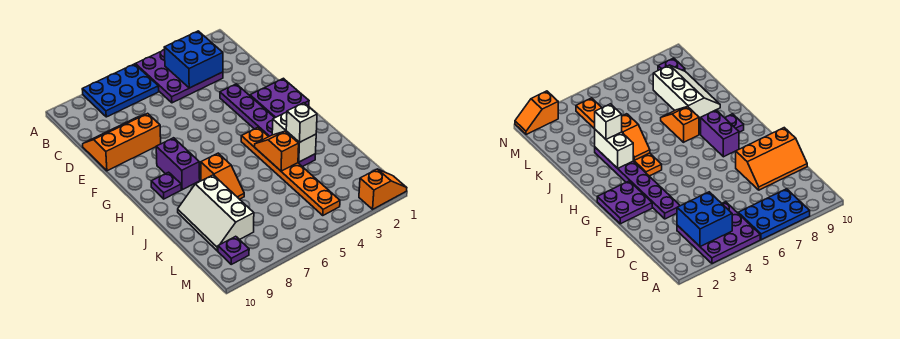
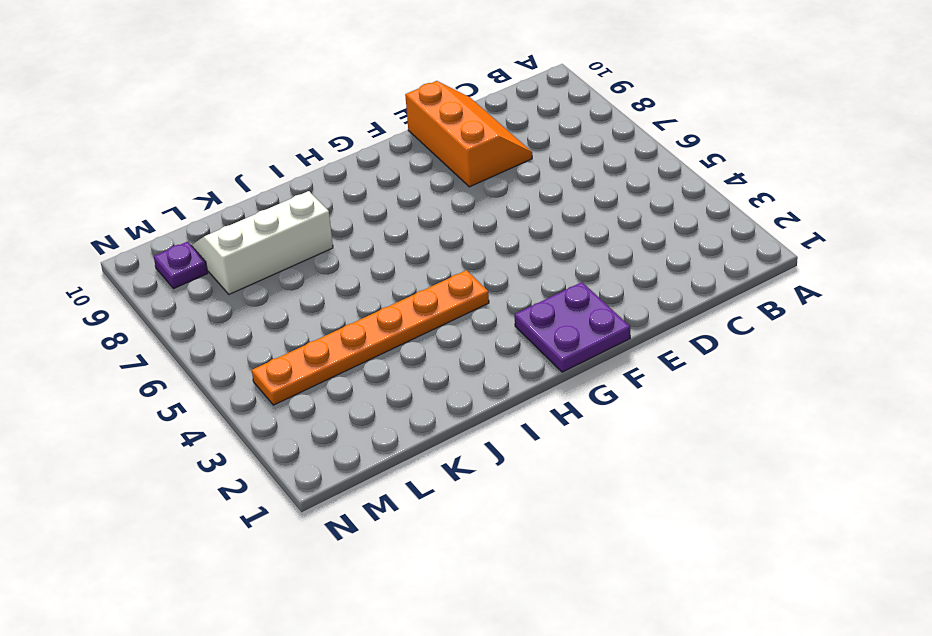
none -> purple 3x3 plate [135,50,223,103]
none -> blue 2x3 plate [82,64,159,117]
none -> purple 1x6 plate [220,84,316,167]

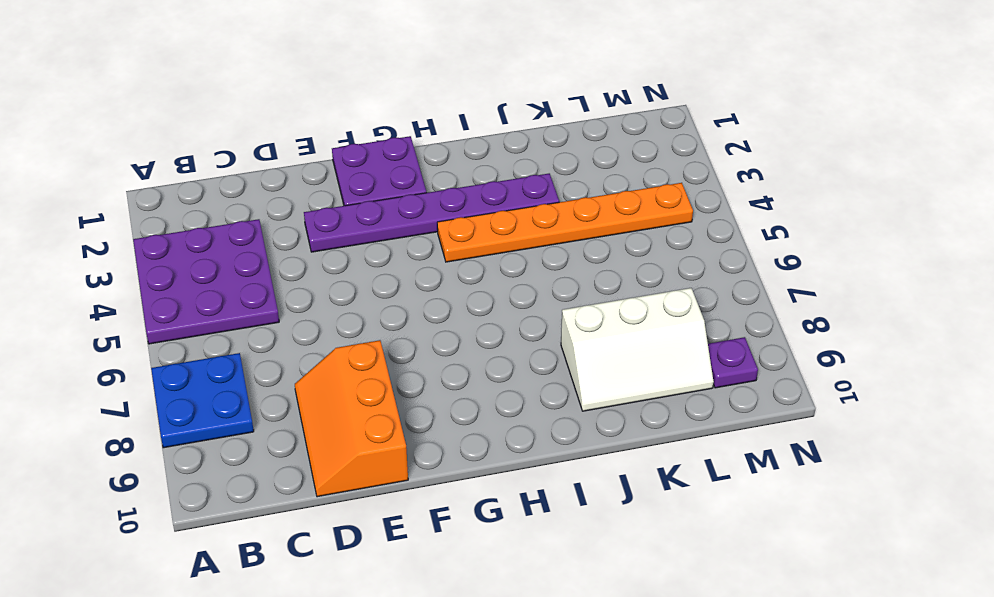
blue 2x2 plate [151,353,254,448] -> blue 2x3 plate [82,64,159,117]
none -> purple 1x2 brick [156,138,200,190]
none -> purple 1x1 plate [151,172,181,199]
none -> orange 1x2 slope [201,153,244,199]

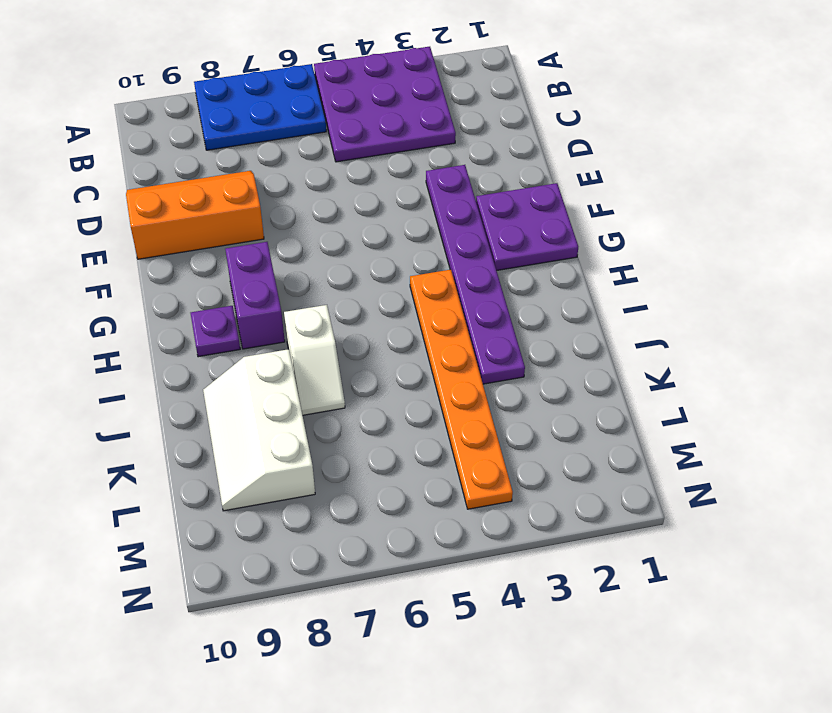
white 1x2 slope [284,305,345,415] -> orange 1x2 slope [201,153,244,199]
none -> purple 1x1 plate [218,236,249,264]
none -> orange 1x2 slope [359,169,407,209]
none -> blue 2x2 brick [164,31,223,88]

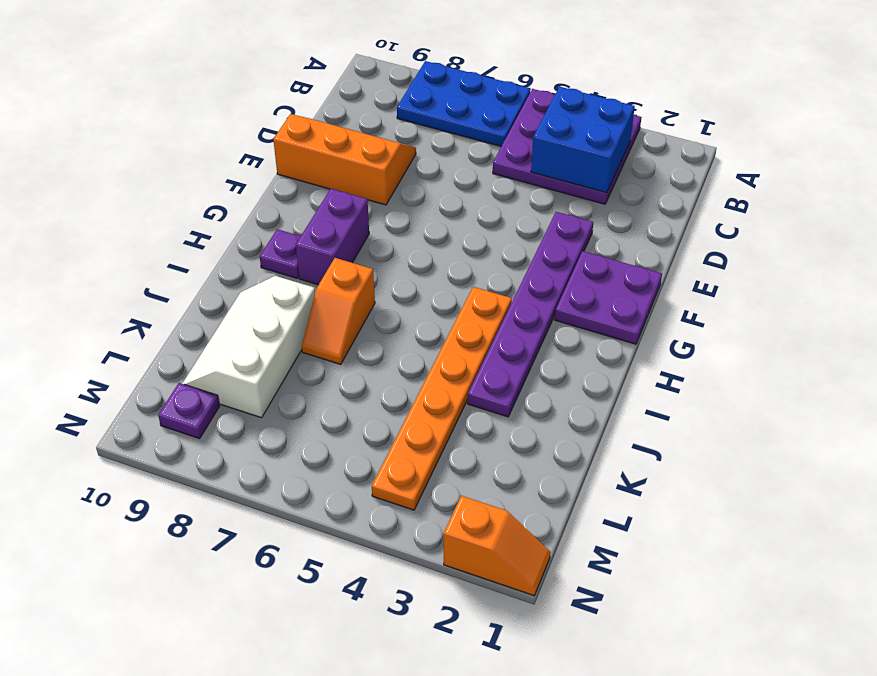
none -> white 1x2 brick [272,112,316,162]
none -> orange 1x2 slope [255,131,299,171]
none -> white 1x1 brick [286,103,317,142]

